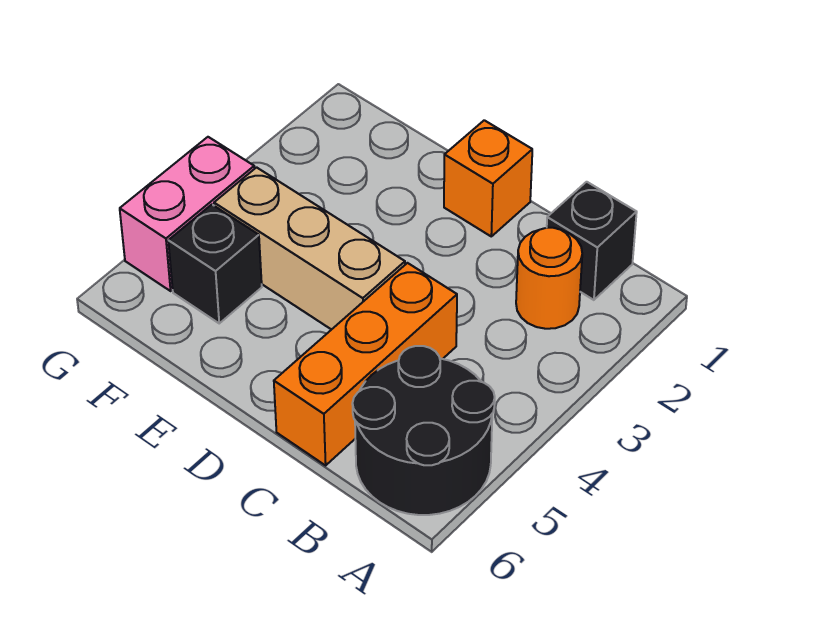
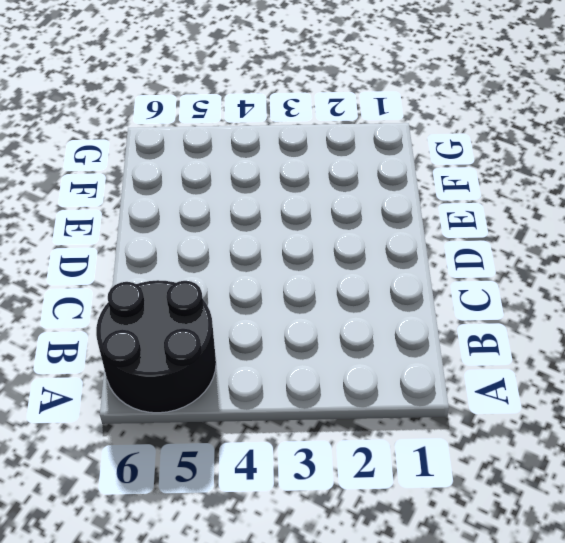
none -> black 1x1 brick [547,182,637,300]
none -> orange 1x1 round brick [516,228,582,329]

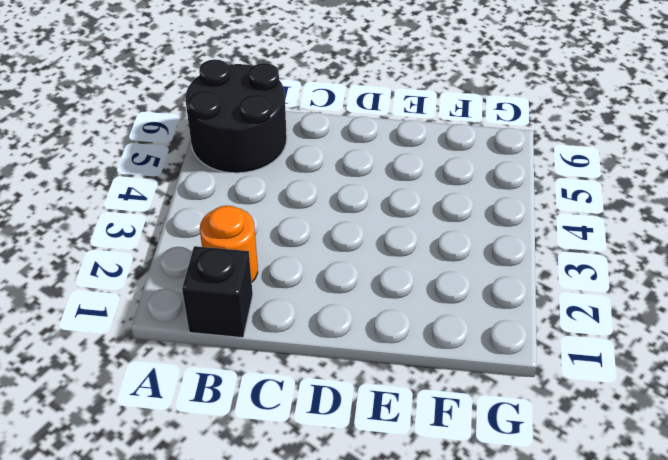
none -> orange 1x3 brick [274,263,457,465]
none -> orange 1x1 brick [444,120,532,236]

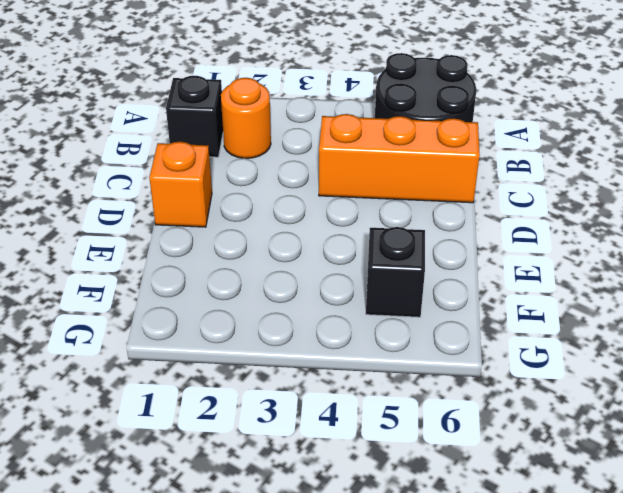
none -> tan 1x3 brick [214,167,405,330]
none -> pink 1x2 brick [120,137,254,291]

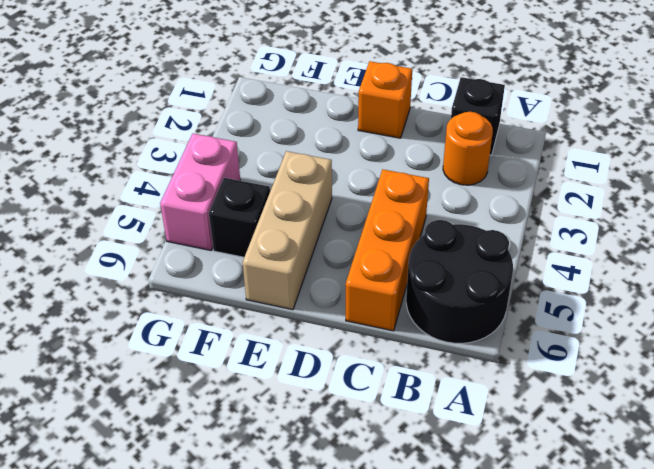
tan 1x3 brick [243,151,332,310] -> tan 1x3 brick turned to [214,167,405,330]

